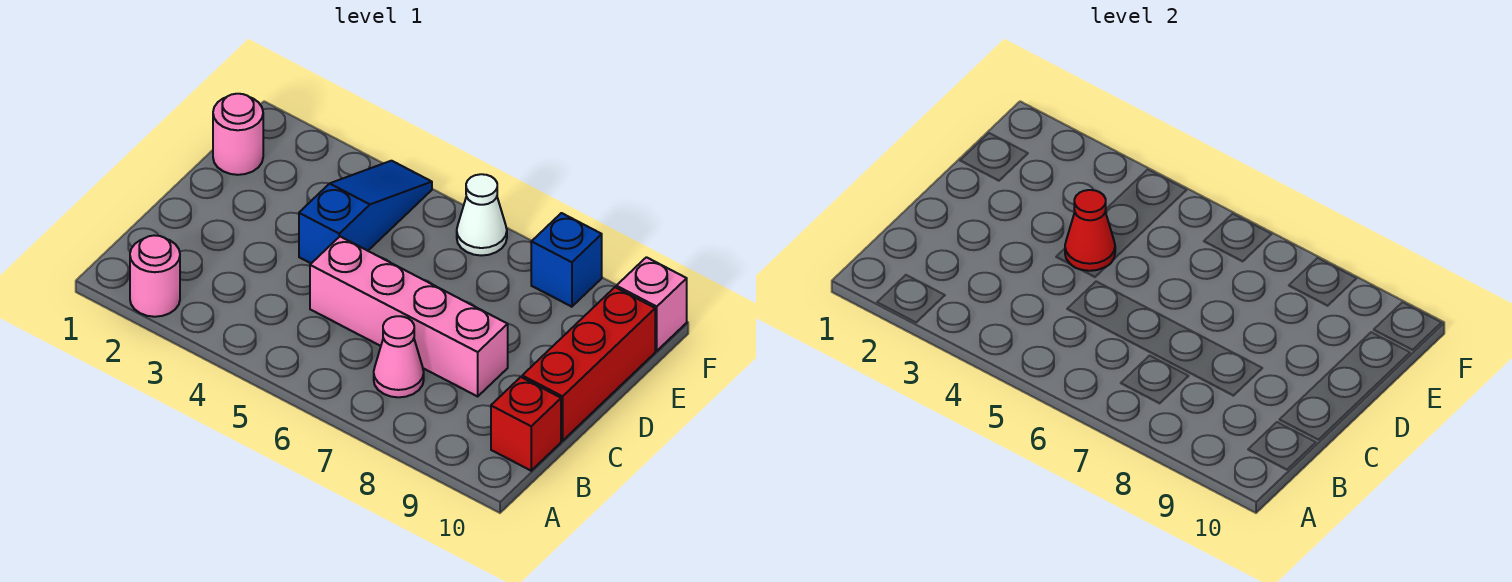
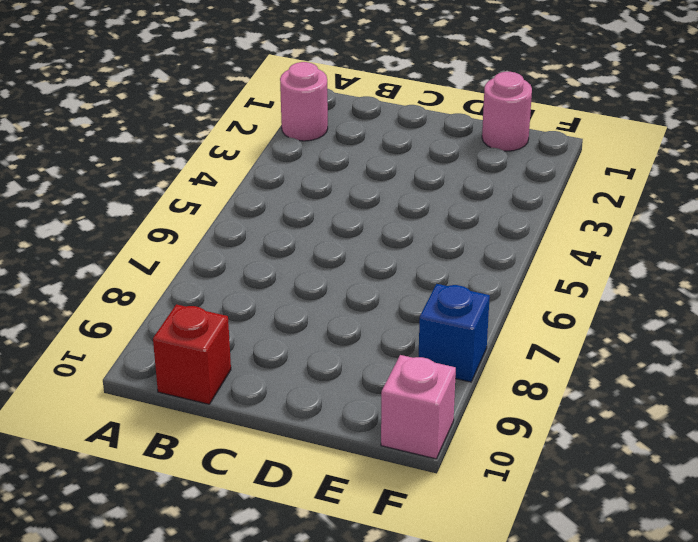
none -> pink 1x1 cone [374,316,424,397]
none -> pink 1x4 brick [310,237,508,396]

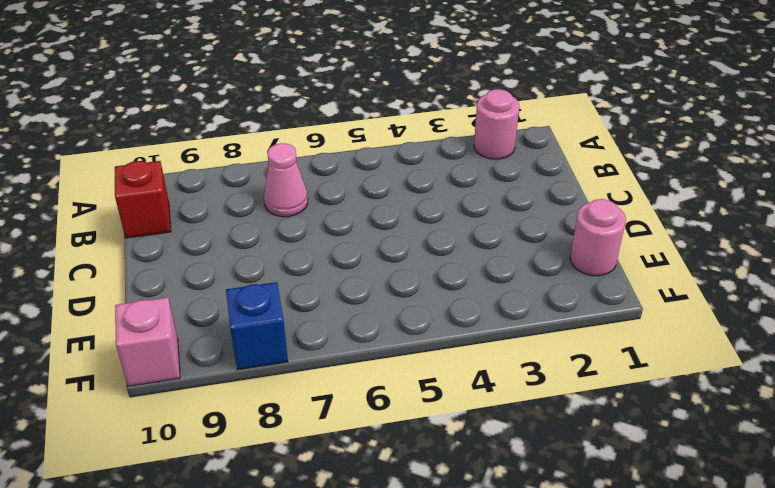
none -> pink 1x4 brick [310,237,508,396]
none -> red 1x3 brick [522,287,655,441]

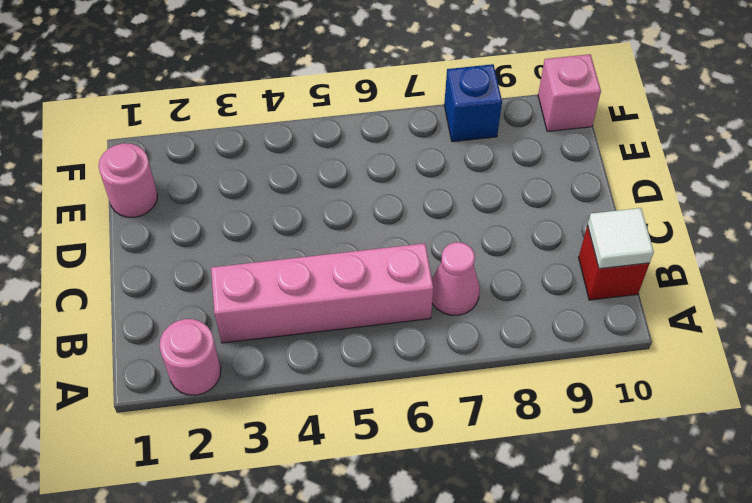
pink 1x4 brick [211,243,433,343] -> pink 1x4 brick moved to [310,237,508,396]
white 1x1 tile [587,208,654,269] -> none
none -> red 1x3 brick [522,287,655,441]
none -> blue 1x3 slope [299,161,432,263]

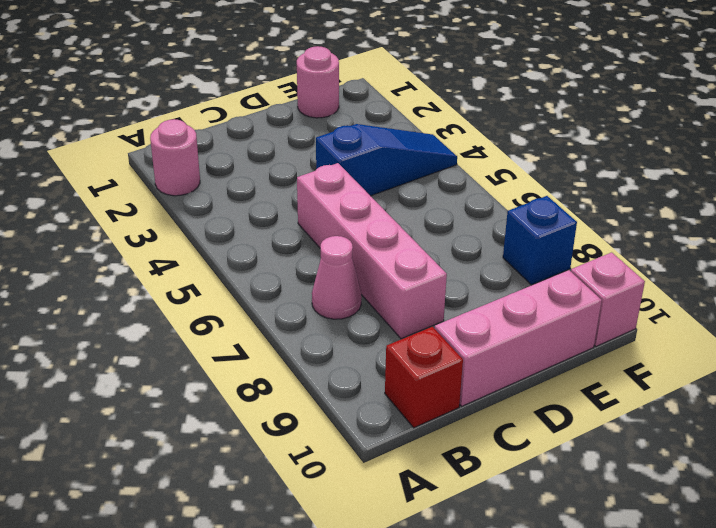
pink 1x3 brick [434,270,602,406] -> red 1x3 brick [522,287,655,441]
none -> white 1x1 cone [457,174,507,256]
none -> red 1x1 cone [1065,190,1115,271]

